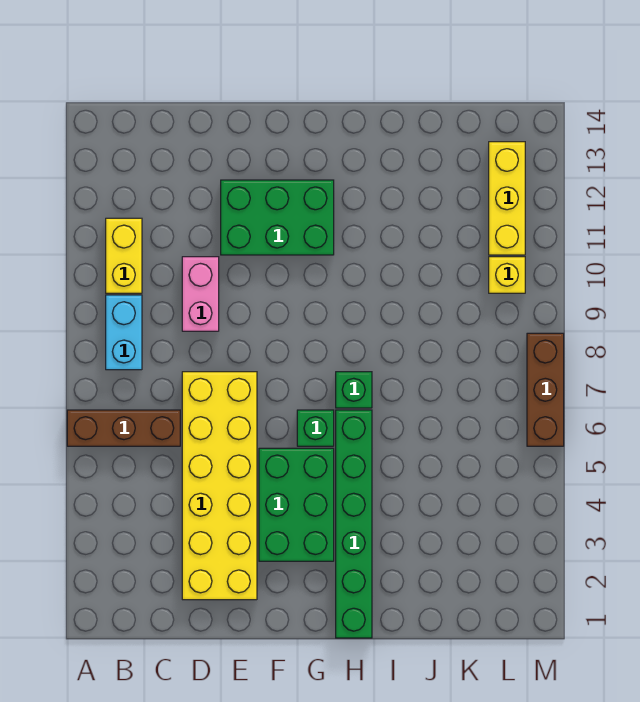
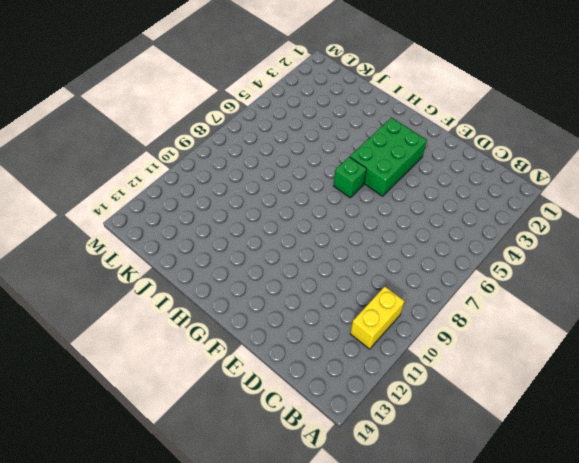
none -> brown 1x3 brick [67,410,180,446]
none -> cyan 1x2 brick [106,295,142,370]
none -> yellow 2x6 brick [182,372,257,600]

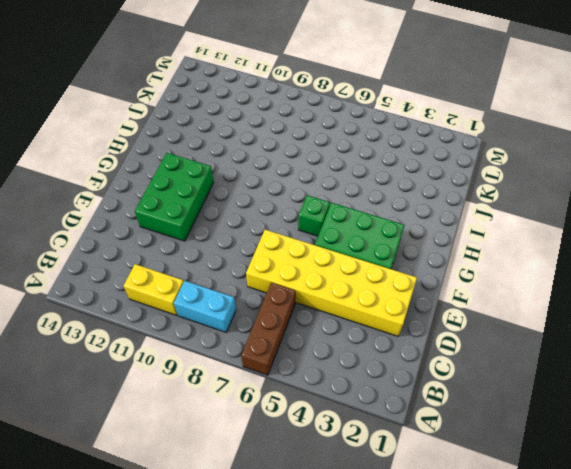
none -> pink 1x2 brick [182,257,219,331]
none -> green 1x6 brick [336,410,372,638]
none -> green 1x1 brick [336,372,372,408]

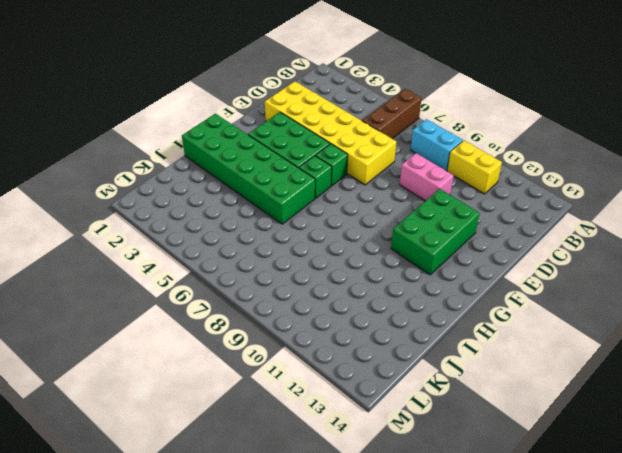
green 1x1 brick [315,144,348,186] -> green 1x1 brick moved to [336,372,372,408]
green 2x6 brick [182,114,315,224] -> green 1x6 brick [336,410,372,638]
none -> yellow 1x1 brick [489,257,525,293]
none -> yellow 1x3 brick [489,142,525,255]
none -> brown 1x3 brick [527,333,564,446]

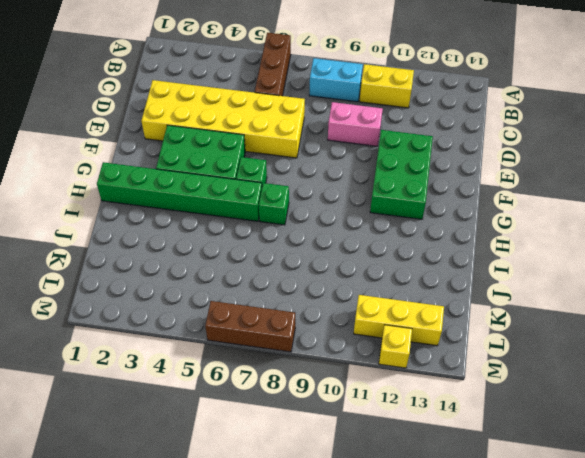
yellow 1x1 brick [379,325,412,368] -> yellow 1x1 brick moved to [489,257,525,293]

